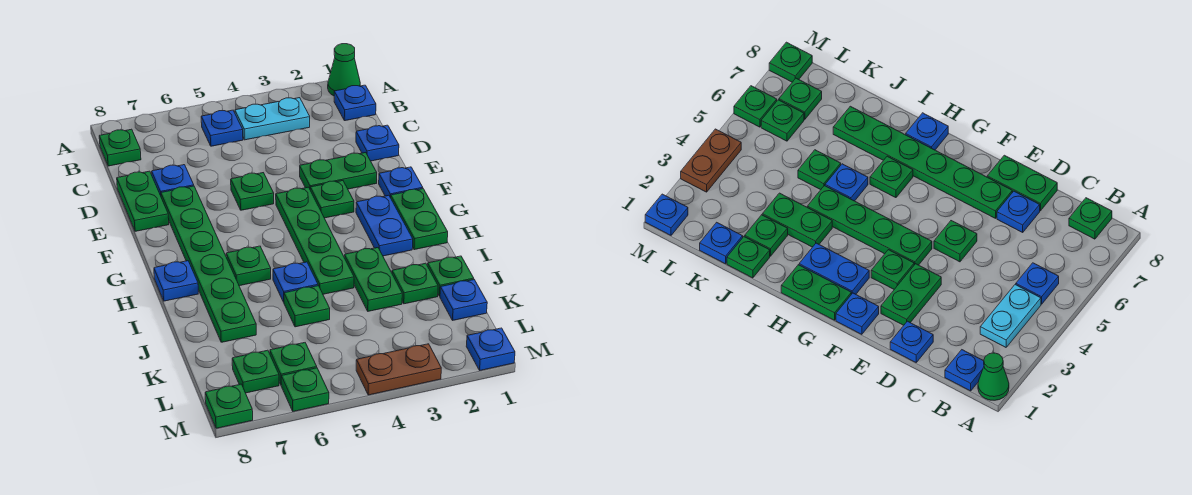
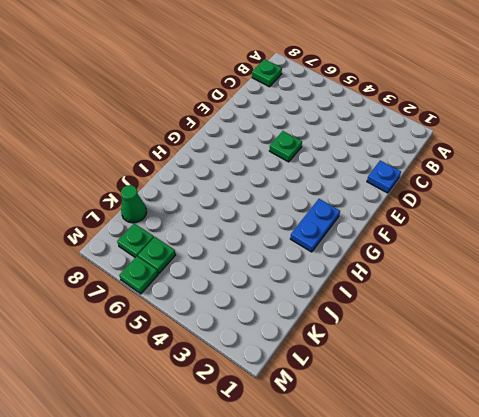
green 1x1 cone [121,185,147,223] -> green 1x1 cone moved to [328,44,360,96]
none -> blue 1x1 plate [334,85,376,121]
none -> cyan 1x2 plate [235,98,310,140]
none -> blue 1x1 plate [201,110,243,146]
none -> blue 1x1 plate [152,165,194,195]

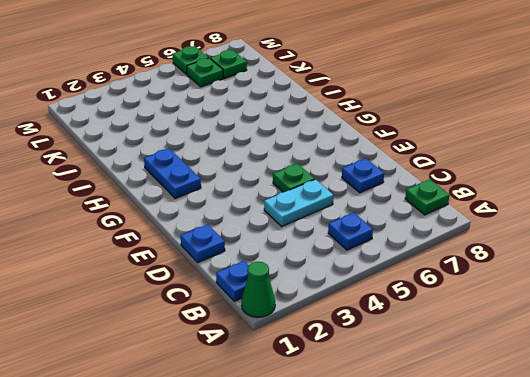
cyan 1x2 plate [264,179,333,226] -> cyan 1x2 plate moved to [235,98,310,140]
none -> green 1x2 plate [117,171,169,231]
none -> green 1x2 plate [300,152,377,189]
none -> green 1x6 plate [161,186,256,342]
none -> blue 1x1 plate [379,167,423,198]

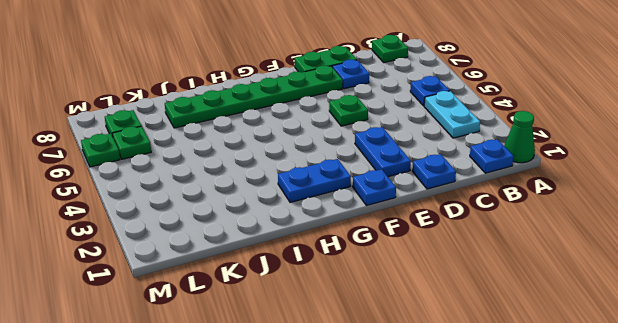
blue 1x2 plate [355,127,411,177] -> green 1x2 plate [300,152,377,189]
none -> green 1x1 plate [310,181,354,218]
none -> green 1x4 plate [276,187,354,294]
none -> green 1x2 plate [391,189,448,250]
none -> green 1x1 plate [226,246,271,286]

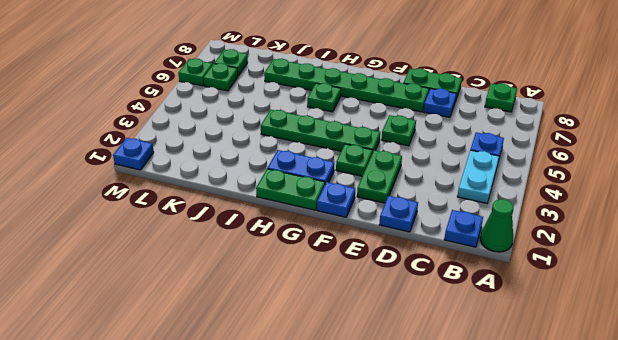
none -> blue 1x1 plate [154,261,198,301]
none -> green 1x2 plate [344,248,402,311]
none -> blue 1x1 plate [273,262,318,302]
none -> green 1x1 plate [428,256,474,296]

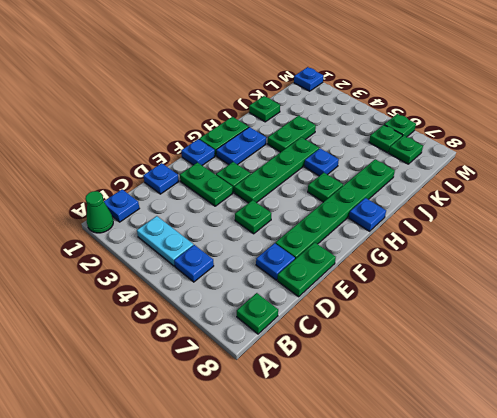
none -> green 1x1 plate [392,263,438,304]
none -> green 1x1 plate [284,286,330,327]
none -> blue 1x1 plate [440,280,487,320]
none -> brown 1x2 plate [356,344,441,395]

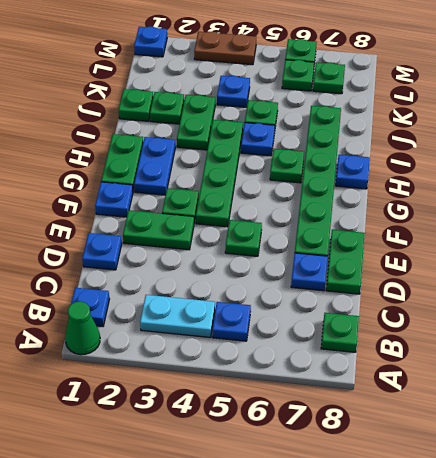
blue 1x1 plate [217,76,250,107] -> blue 1x1 plate moved to [440,280,487,320]
none -> green 1x1 plate [205,384,253,428]

